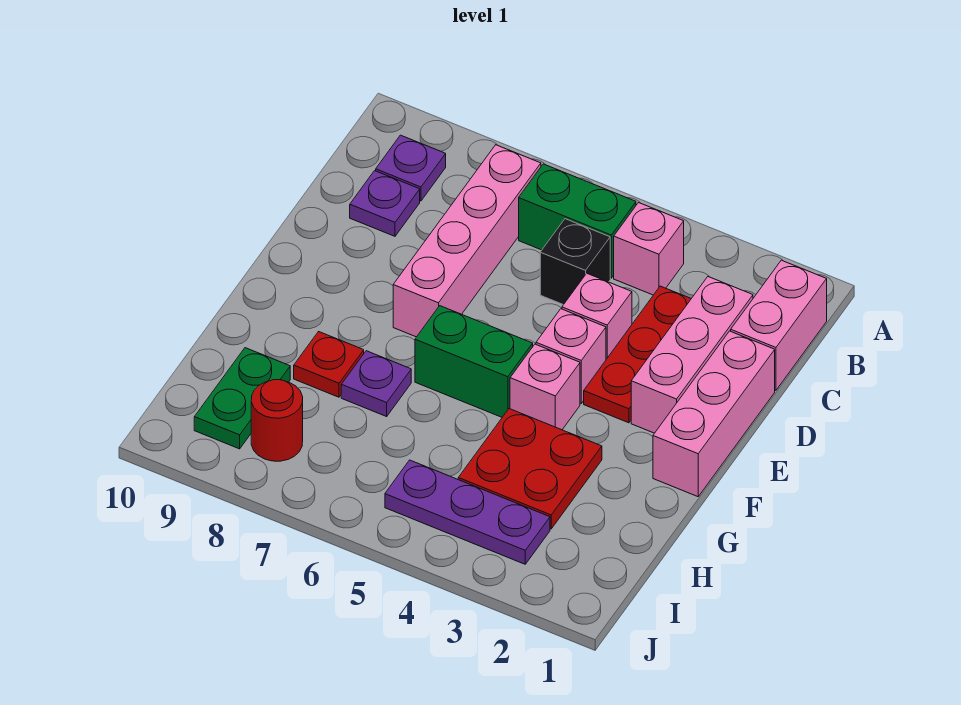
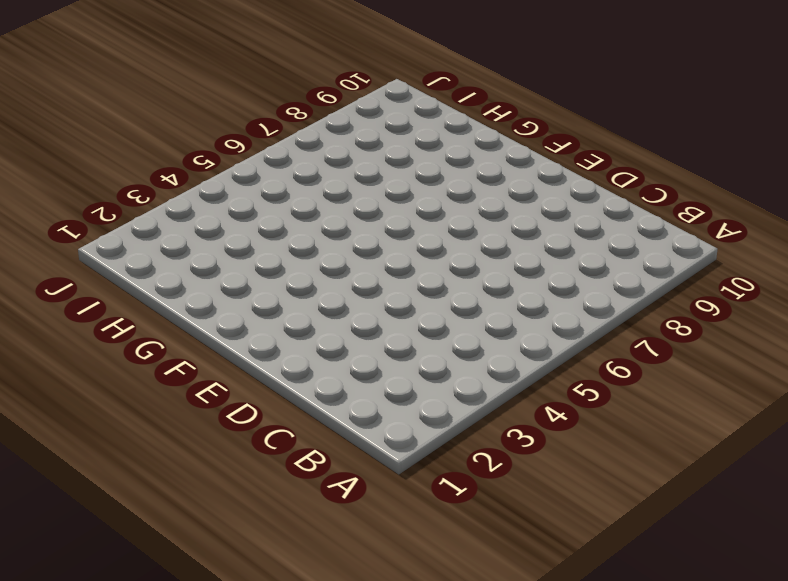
none -> pink 1x2 brick [731,260,827,390]
none -> pink 1x1 brick [614,203,684,295]
none -> green 1x2 brick [519,164,636,278]

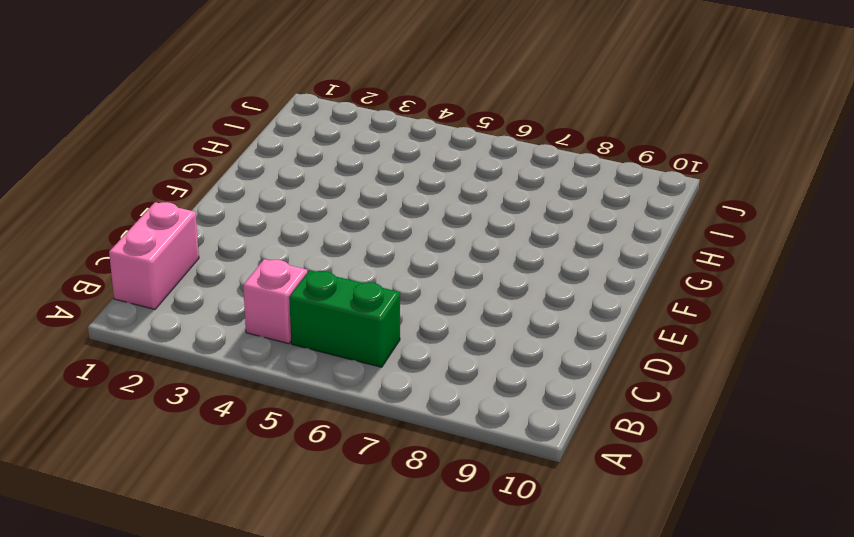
none -> pink 1x4 brick [393,145,541,337]
none -> purple 1x1 plate [376,135,446,201]
none -> pink 1x3 brick [631,277,753,433]

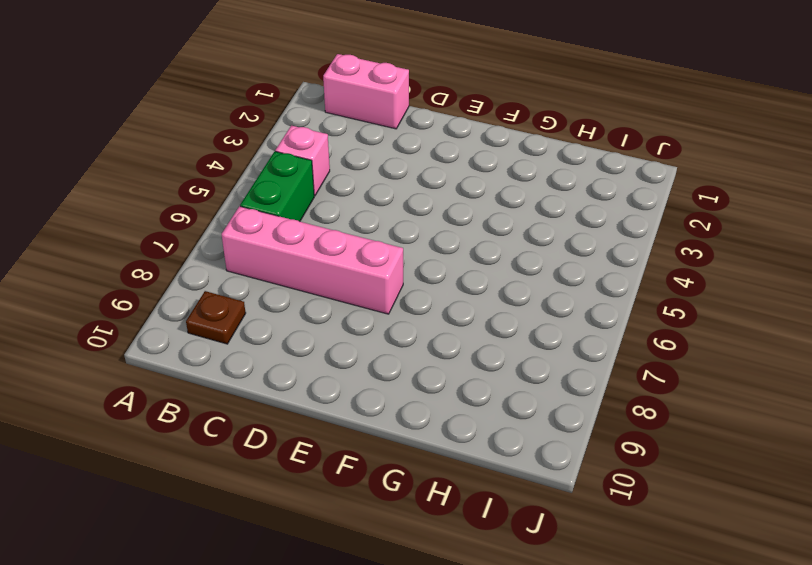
brown 1x1 plate [186,291,246,344] -> purple 1x1 plate [376,135,446,201]
none -> pink 1x3 brick [631,277,753,433]
none -> red 1x3 plate [584,286,691,423]
none -> black 1x1 brick [540,219,610,305]

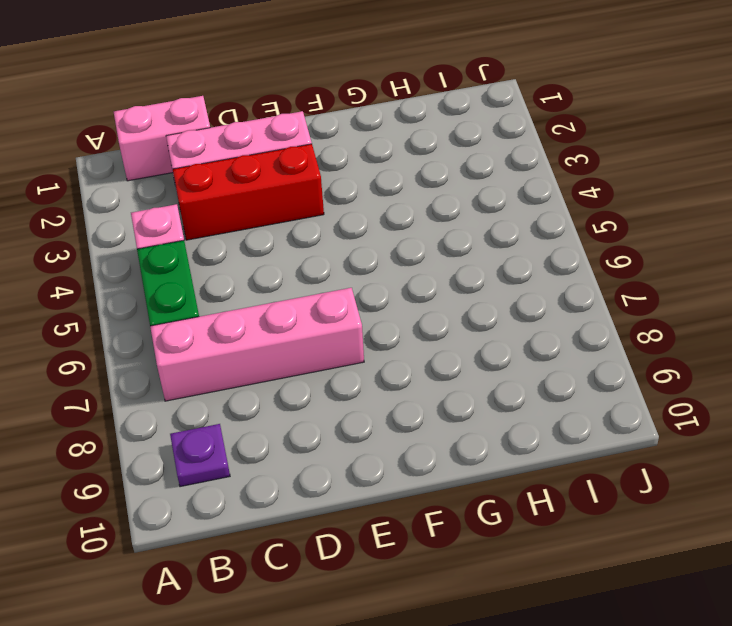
red 1x3 brick [173,144,324,240] -> red 1x3 plate [584,286,691,423]
none -> black 1x1 brick [540,219,610,305]
none -> purple 1x1 plate [350,171,420,236]
none -> pink 1x3 brick [653,331,775,497]

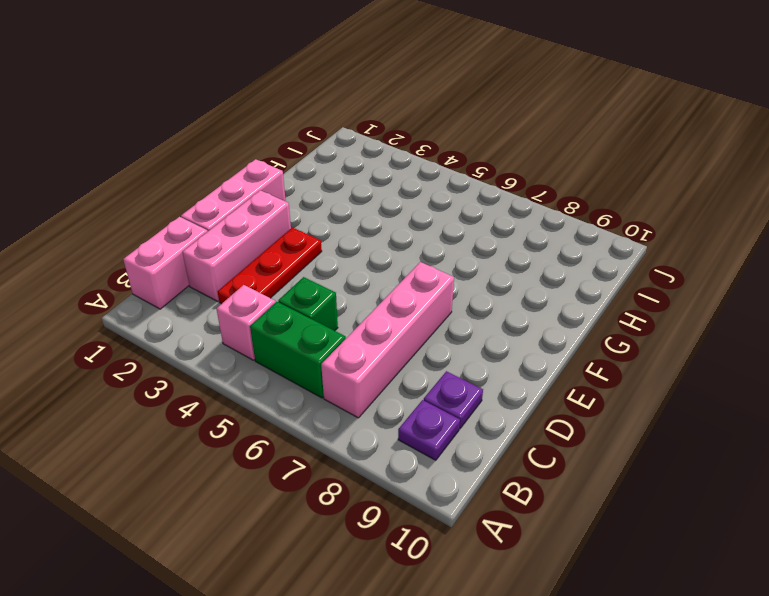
green 1x1 brick [278,277,338,331] -> black 1x1 brick [540,219,610,305]
none -> pink 1x1 brick [562,273,632,359]
none -> pink 1x1 brick [536,309,606,403]
none -> pink 1x1 brick [510,344,580,430]

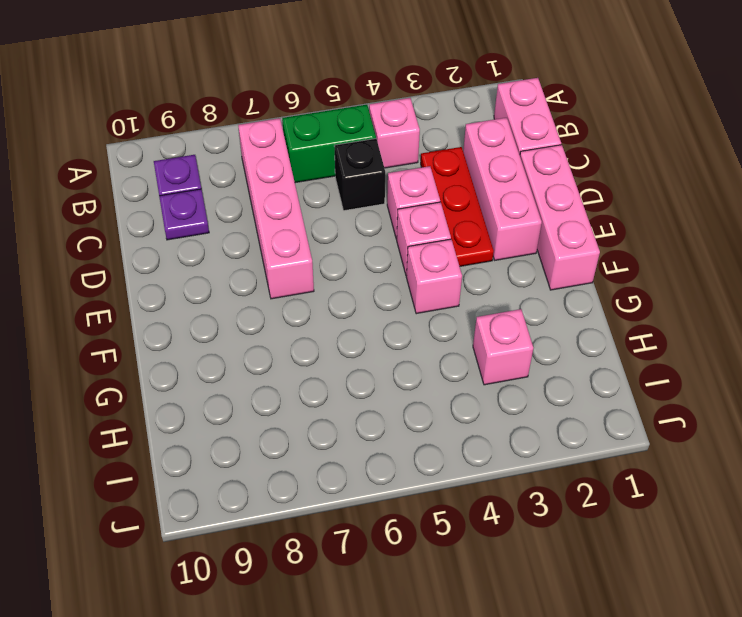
pink 1x1 brick [473,309,533,385] -> red 2x2 plate [458,409,602,529]
none -> green 1x2 brick [415,306,533,417]
none -> purple 1x1 plate [341,351,411,417]
none -> red 1x1 plate [294,332,364,397]

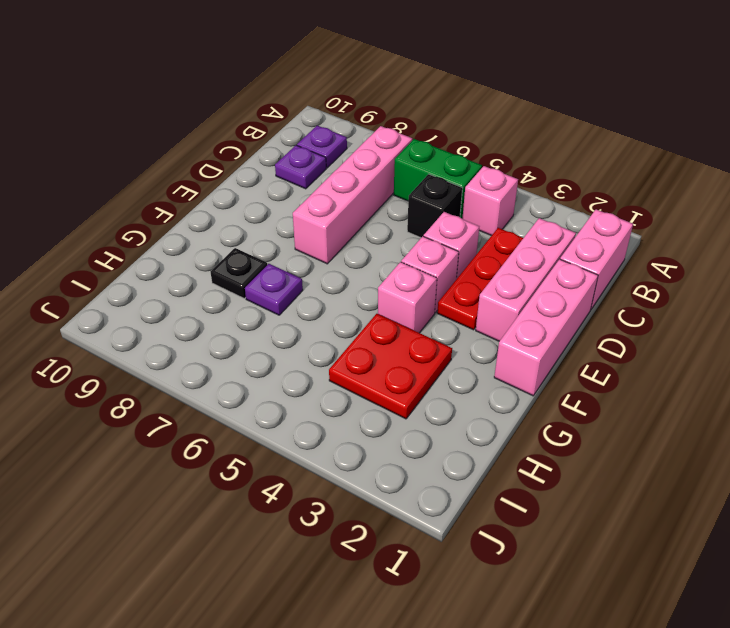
black 1x1 plate [211,248,267,298] -> red 1x1 plate [294,332,364,397]
none -> green 1x2 brick [415,306,533,417]
none -> green 1x2 plate [194,348,290,449]
none -> purple 1x3 plate [385,460,550,564]

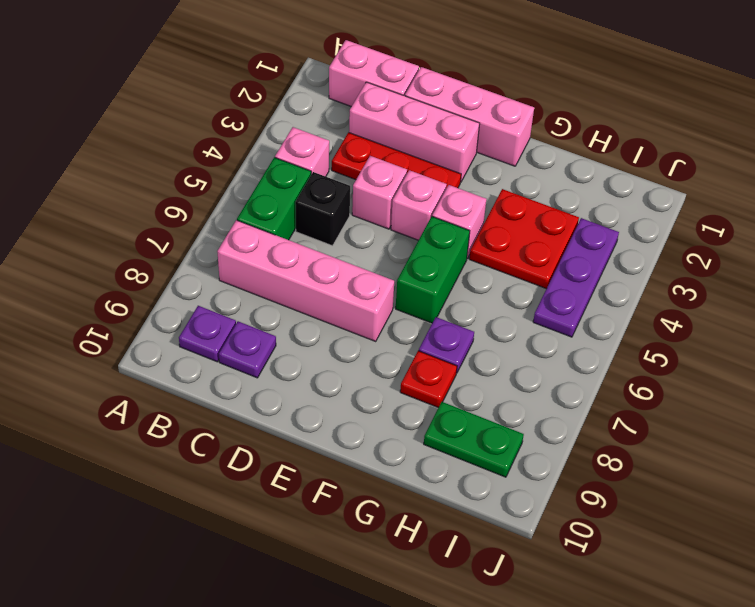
none -> red 1x1 round brick [251,380,303,461]

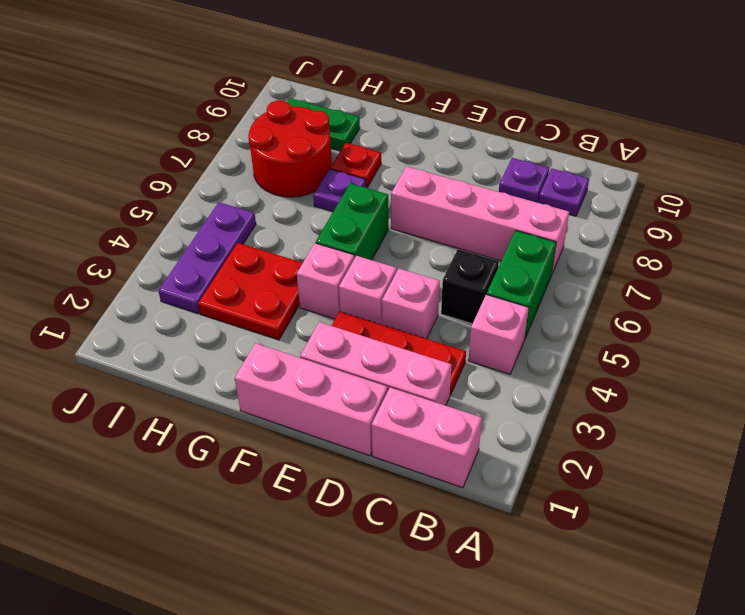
red 2x2 round brick [248,100,332,197] -> red 1x1 round brick [251,380,303,461]

